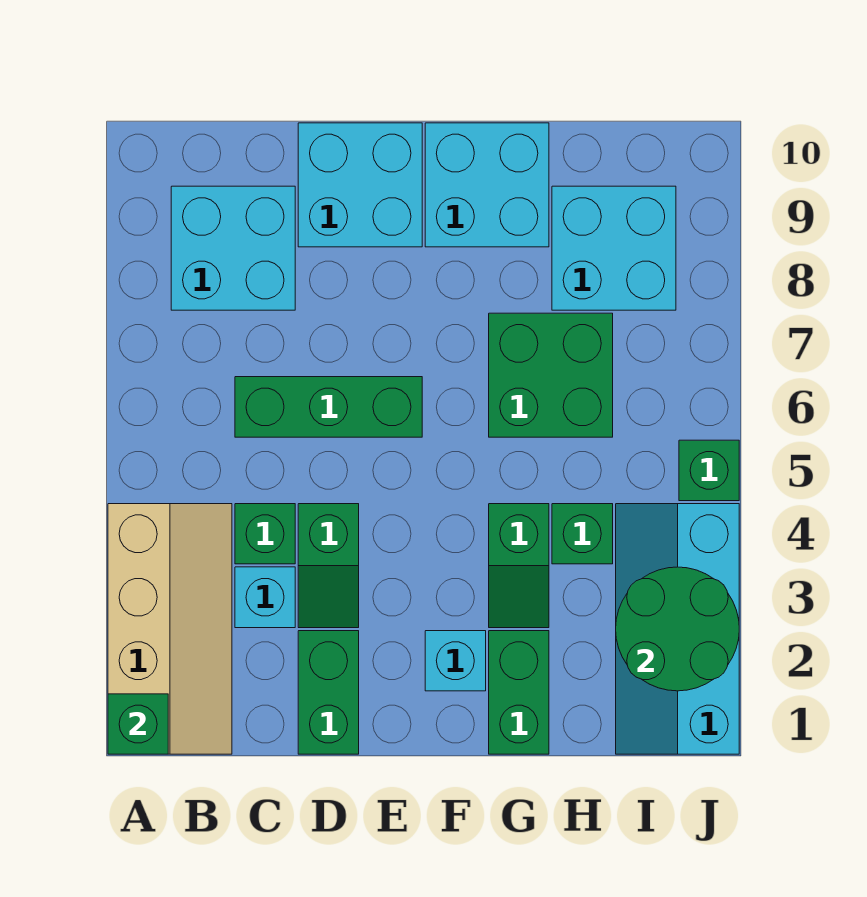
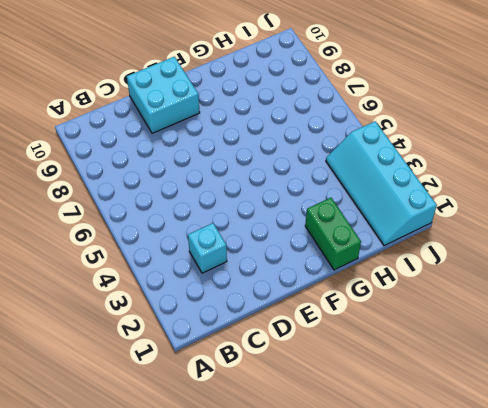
none -> tan 2x4 slope [108,504,232,754]
none -> cyan 2x2 brick [171,186,295,310]
none -> green 1x1 brick [235,504,295,564]

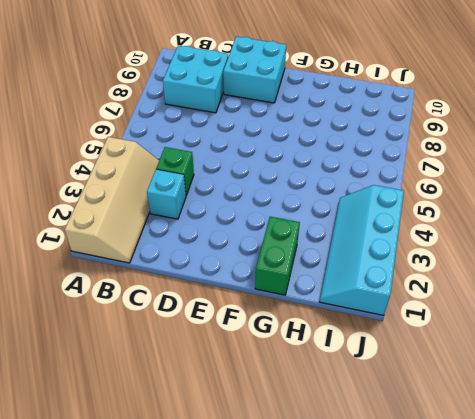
none -> green 1x3 brick [235,377,422,437]
none -> green 1x2 brick [298,631,359,754]
none -> green 1x2 slope [298,504,359,628]

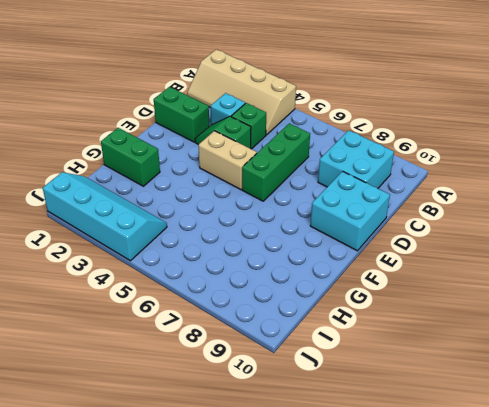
tan 1x2 brick [198,131,257,190] -> none
none -> cyan 1x1 brick [425,631,486,691]
none -> cyan 2x2 brick [425,123,549,247]
none -> green 1x2 slope [489,504,549,628]

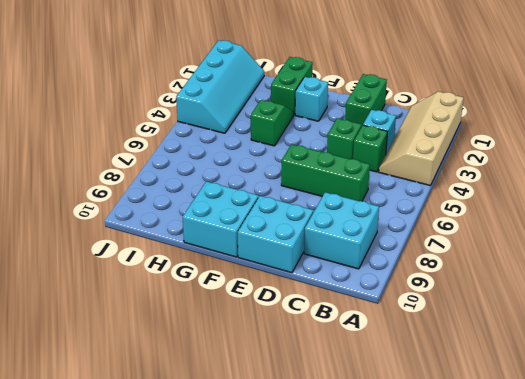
none -> green 2x2 brick [489,313,613,437]
none -> green 1x1 brick [552,504,613,564]
none -> cyan 2x2 brick [552,186,676,310]

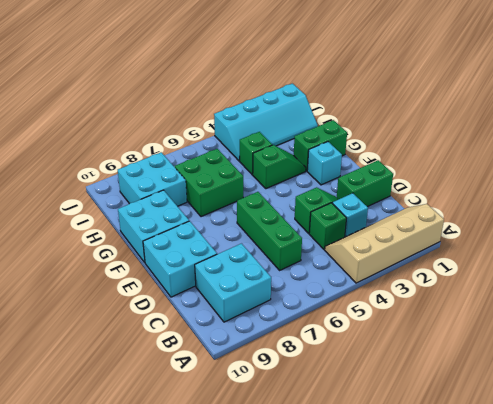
none -> green 1x1 brick [679,440,739,501]
none -> green 1x1 brick [108,694,168,754]
none -> green 2x2 round brick [616,567,739,691]

